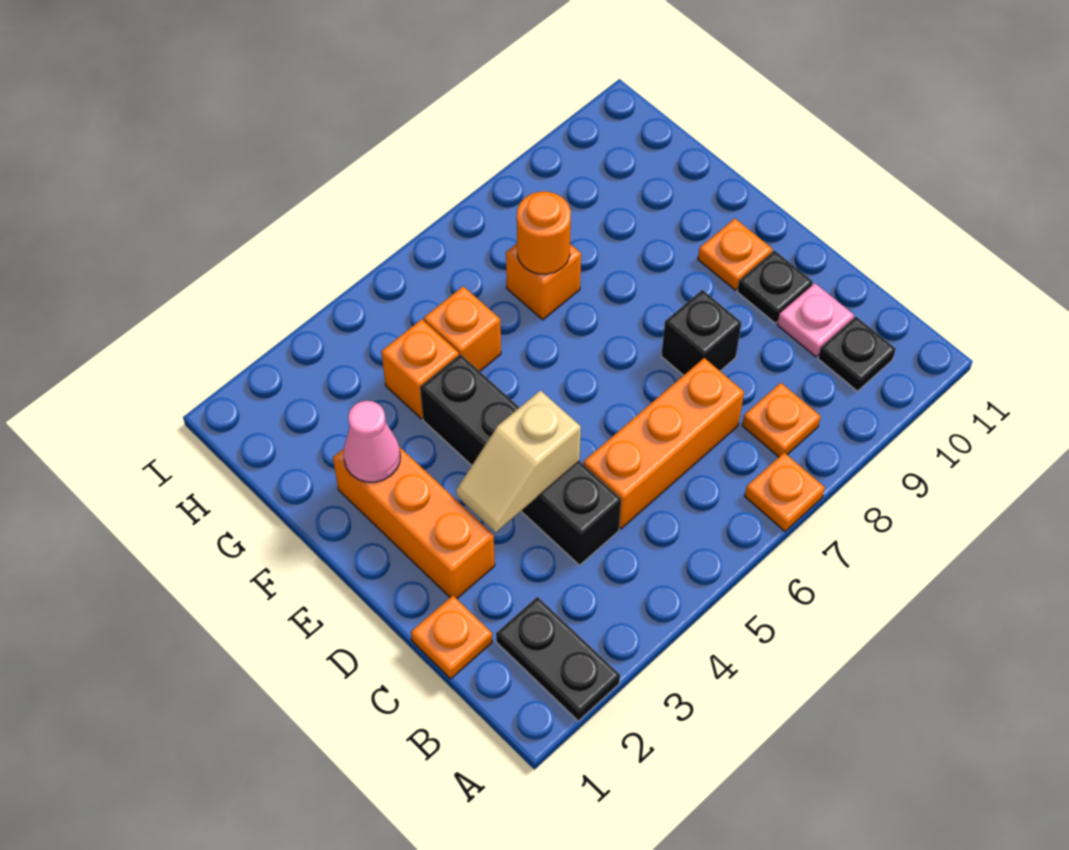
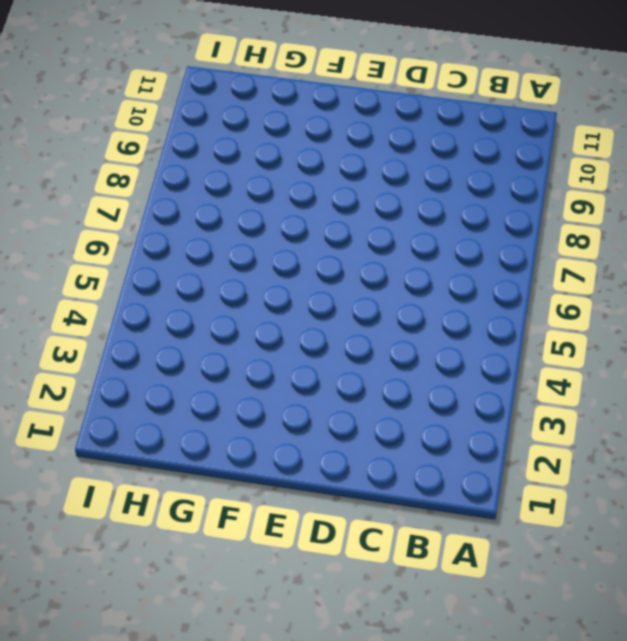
none -> black 1x2 plate [496,597,620,721]
none -> orange 1x1 plate [745,453,825,531]
none -> orange 1x1 plate [742,383,821,457]

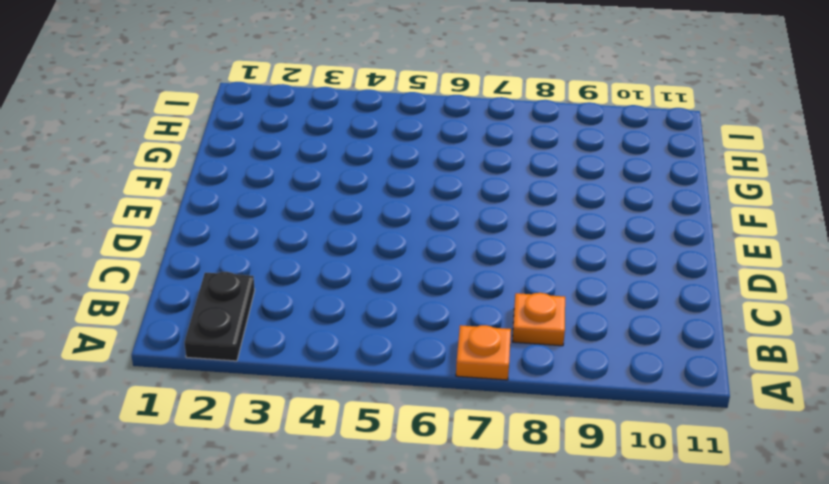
none -> black 1x1 plate [818,317,896,391]
none -> orange 1x1 plate [411,596,492,679]
none -> black 1x4 brick [420,354,621,565]

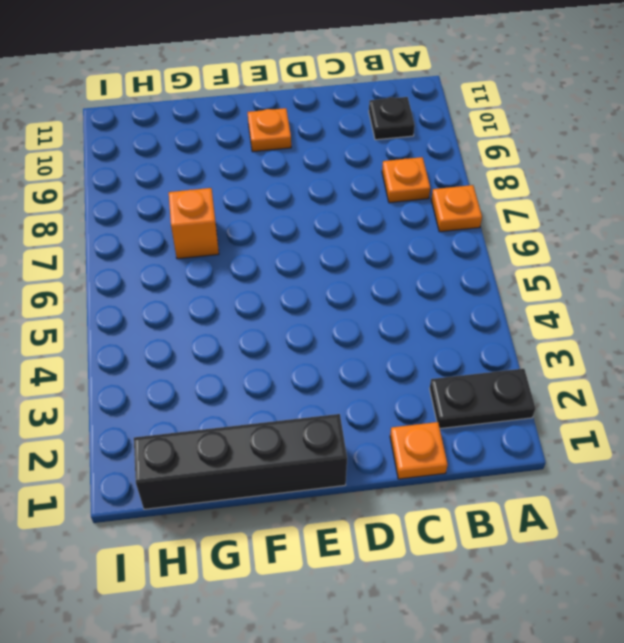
black 1x4 brick [134,414,347,509] -> black 1x4 brick moved to [420,354,621,565]
none -> orange 1x3 brick [583,358,744,529]
none -> pink 1x1 plate [777,283,854,357]
none -> orange 1x3 brick [333,447,495,599]

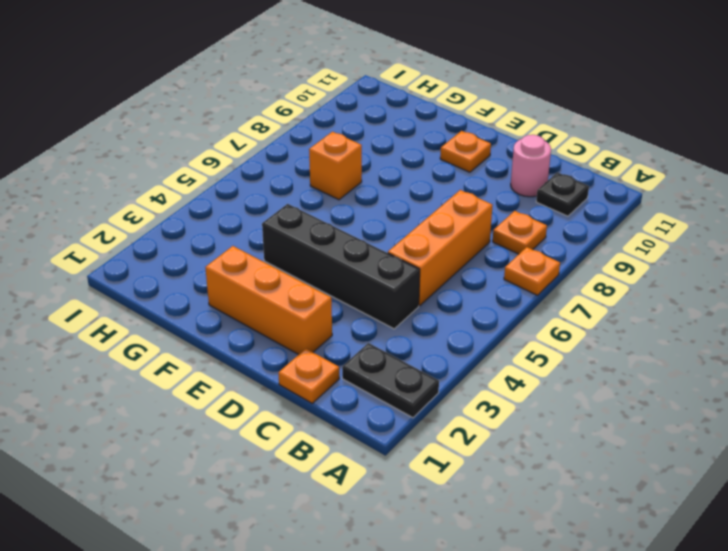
pink 1x1 round brick [511,135,551,197] -> pink 1x1 plate [777,283,854,357]
none -> black 1x1 brick [661,290,741,375]
none -> black 1x1 plate [737,251,813,323]
none -> orange 1x1 brick [381,319,459,419]

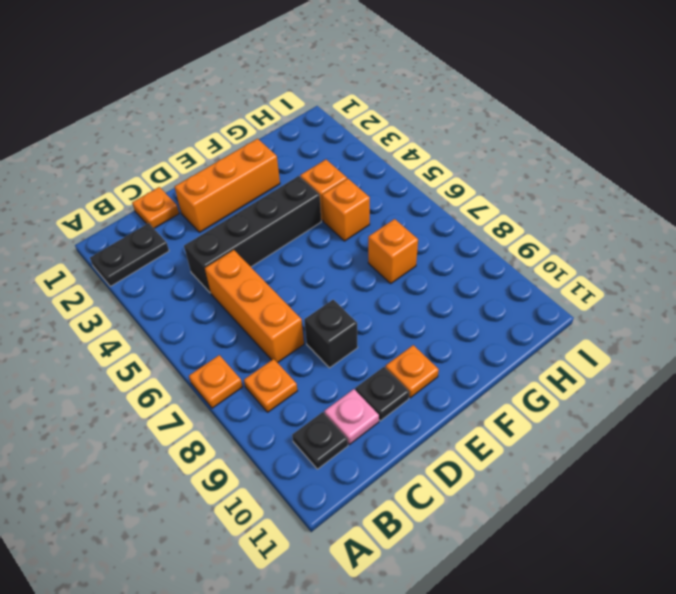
none -> tan 1x2 slope [456,391,581,532]
none -> pink 1x1 cone [343,401,400,482]
none -> orange 1x1 round brick [517,192,571,274]

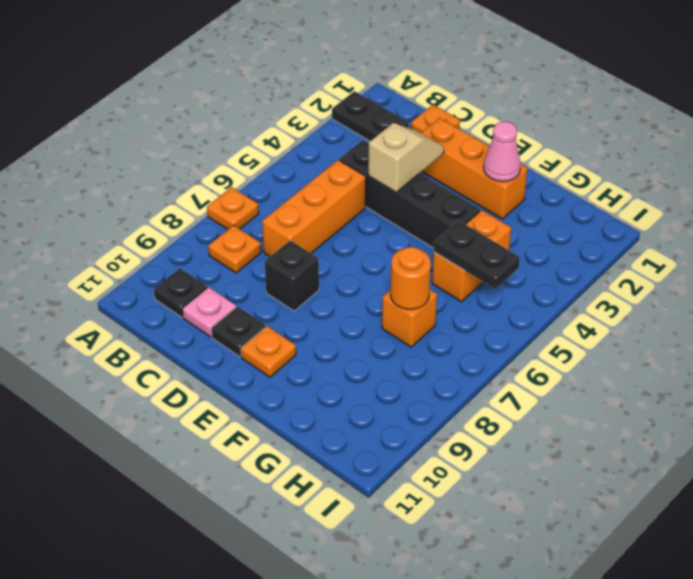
black 1x2 plate [434,220,520,289] -> none

